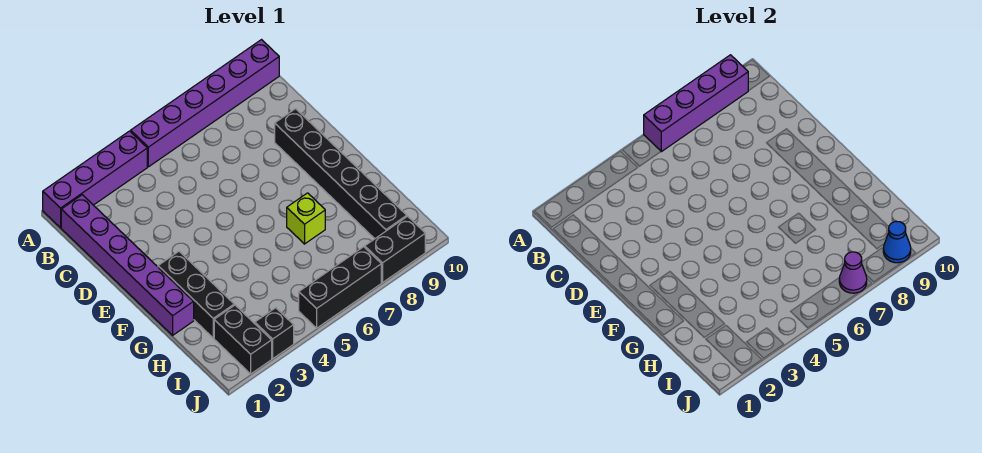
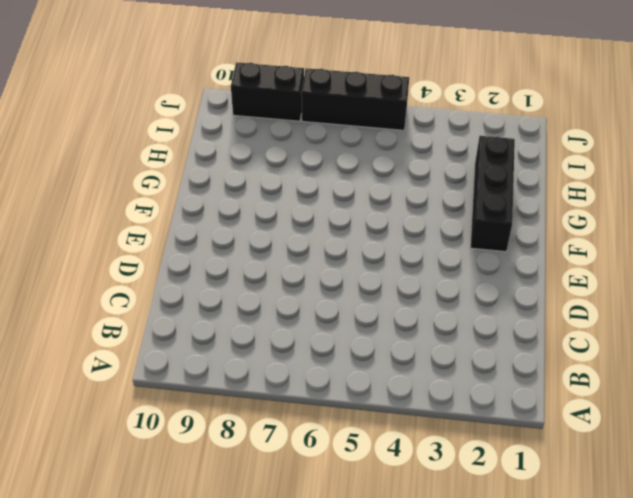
none -> purple 1x4 brick [43,131,147,228]
none -> purple 1x6 brick [131,40,279,167]
none -> purple 1x6 brick [61,195,194,335]

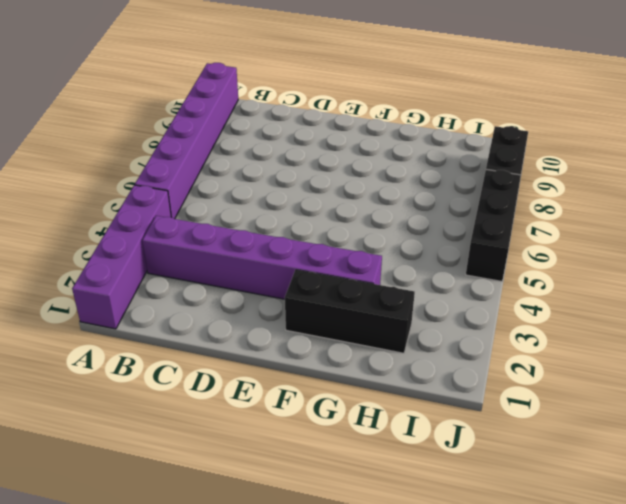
purple 1x6 brick [142,216,382,299] -> purple 1x6 brick moved to [61,195,194,335]
none -> black 1x6 brick [275,109,407,239]
none -> lime 1x1 brick [287,193,325,244]
none -> black 1x2 brick [214,305,272,374]

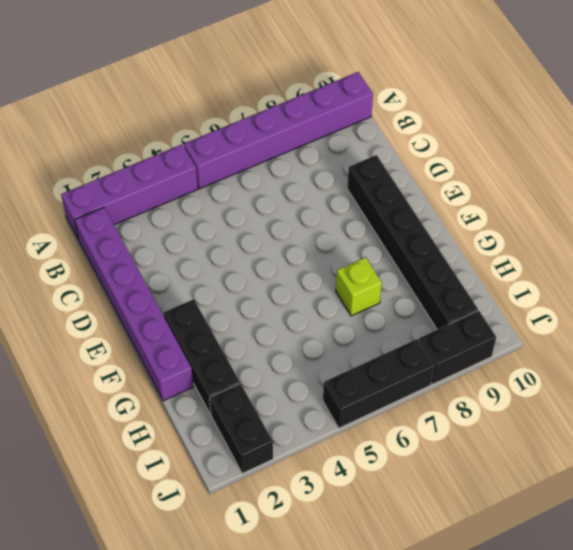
none -> black 1x1 brick [255,308,294,359]
none -> purple 1x4 brick [644,55,748,152]
none -> purple 1x1 cone [839,252,867,293]

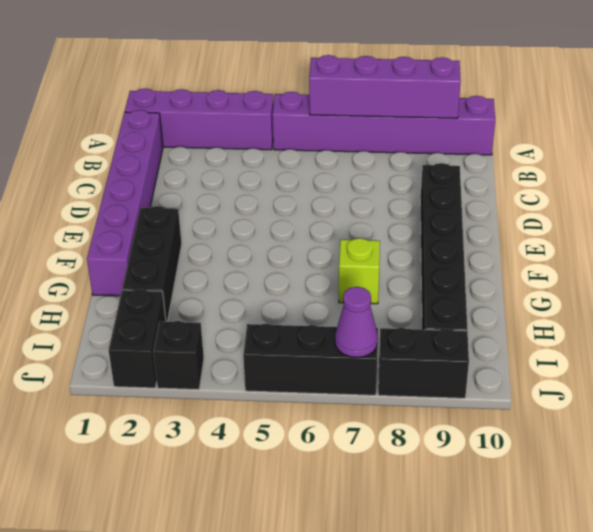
none -> blue 1x1 cone [883,221,911,263]

